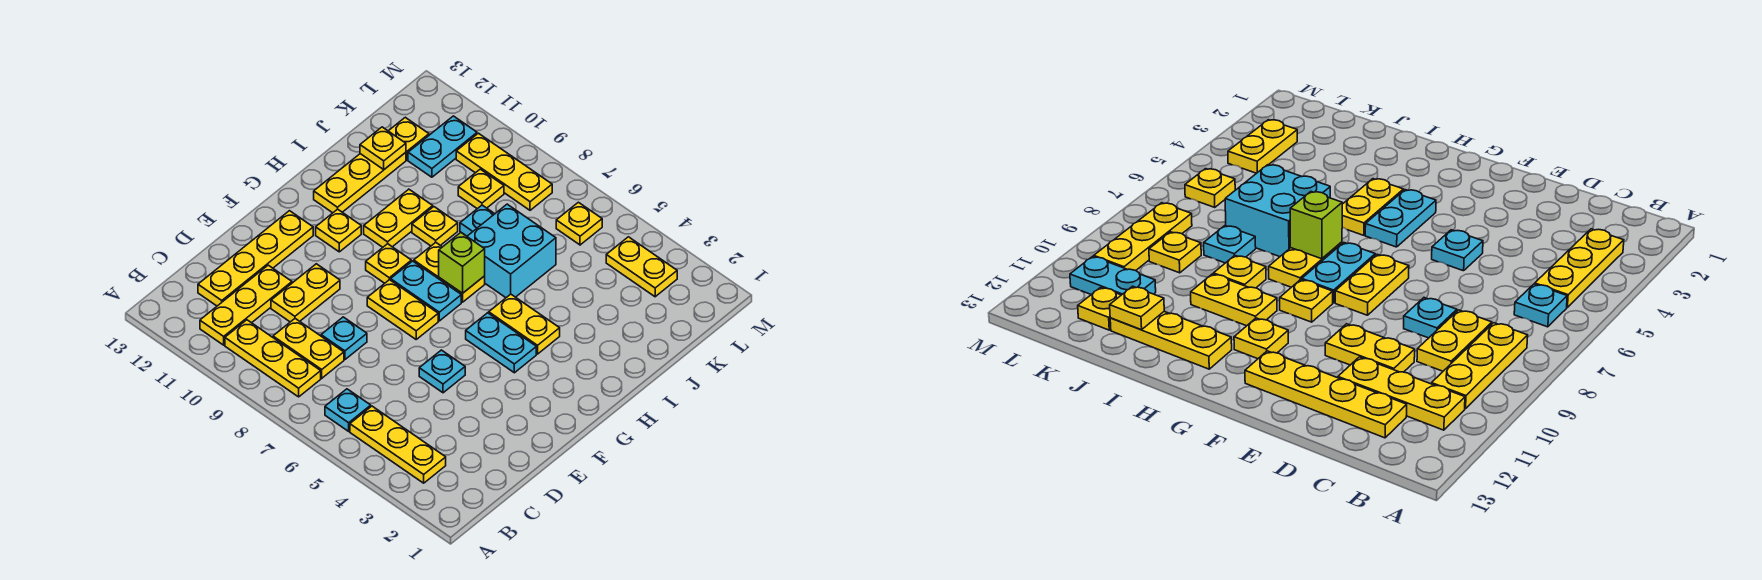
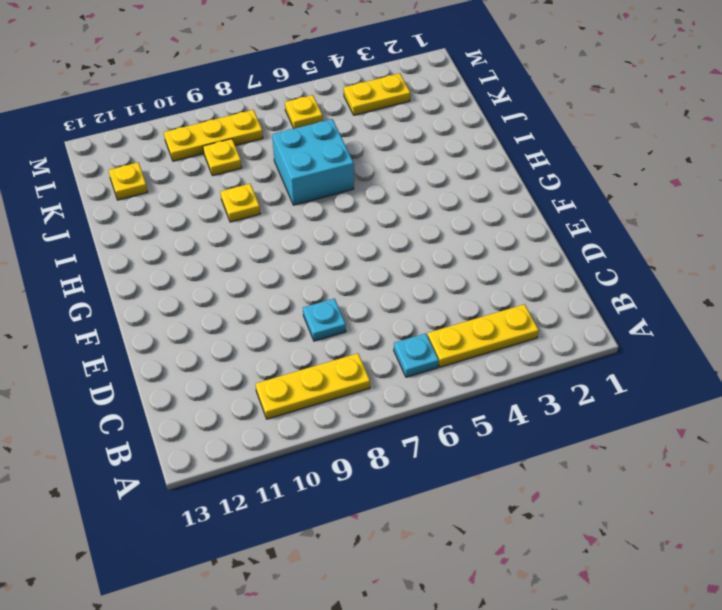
none -> yellow 1x3 plate [200,265,292,345]
none -> yellow 1x2 plate [273,319,344,378]
none -> yellow 1x4 plate [198,211,313,306]

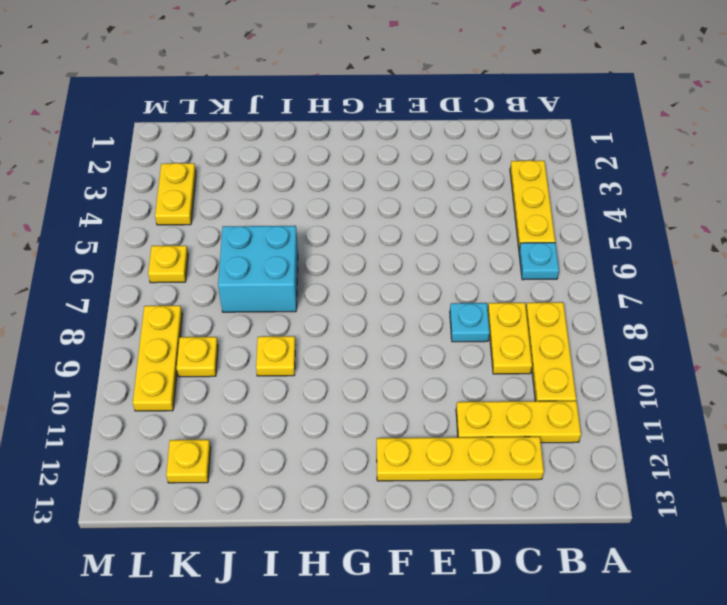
none -> yellow 1x2 plate [271,264,340,322]
none -> cyan 1x1 plate [419,350,465,393]
none -> yellow 1x2 plate [367,280,438,339]

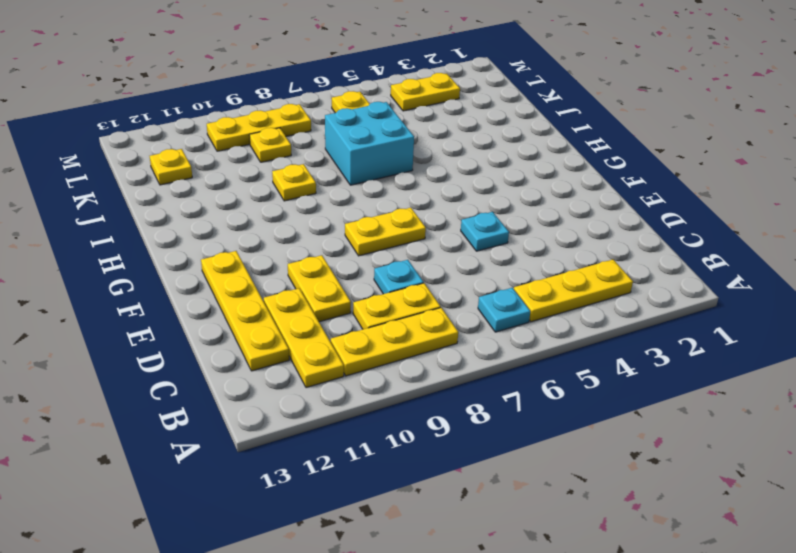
none -> cyan 1x2 plate [466,313,536,373]
none -> cyan 1x2 plate [391,261,461,321]
none -> yellow 1x1 plate [366,244,411,283]

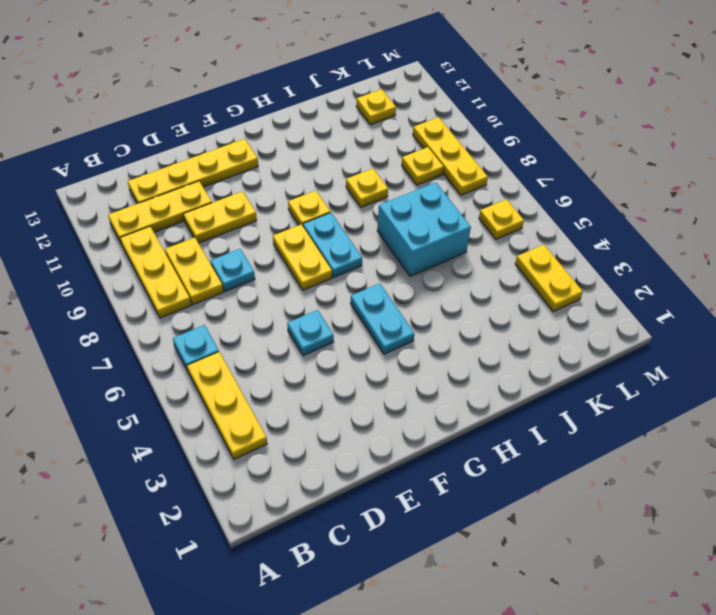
none -> yellow 1x1 plate [316,209,361,252]
none -> yellow 1x2 plate [489,294,560,354]
none -> yellow 1x2 plate [414,242,485,302]

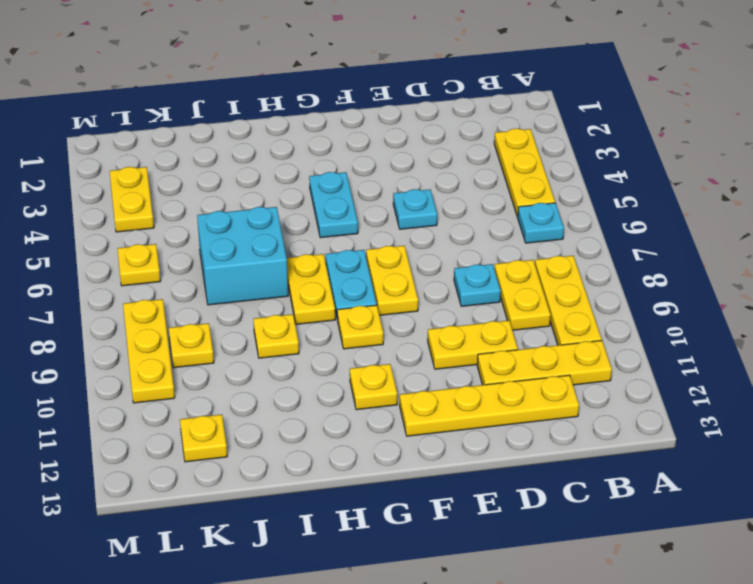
none -> yellow 1x2 plate [489,294,560,354]
none -> yellow 1x2 plate [364,189,433,247]
none -> yellow 1x3 plate [314,152,406,213]

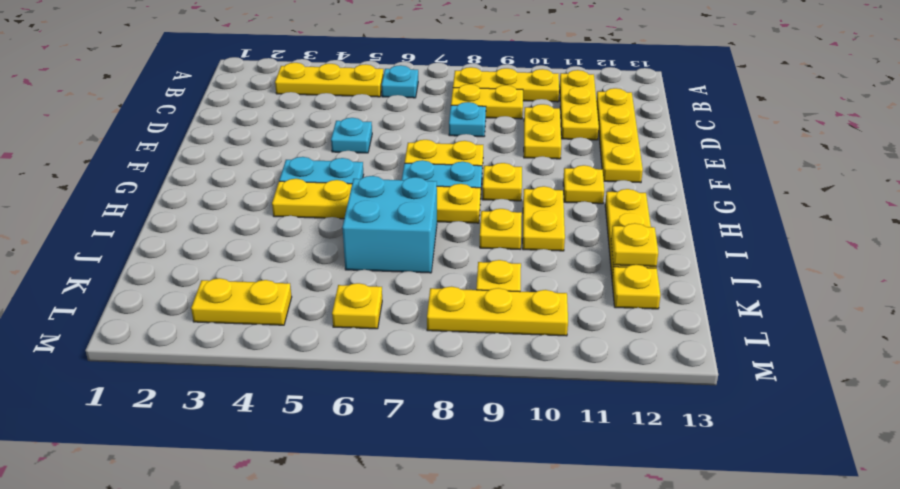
none -> cyan 1x1 plate [460,205,494,236]
none -> cyan 1x2 plate [408,116,477,177]
none -> lime 1x1 brick [439,233,485,293]

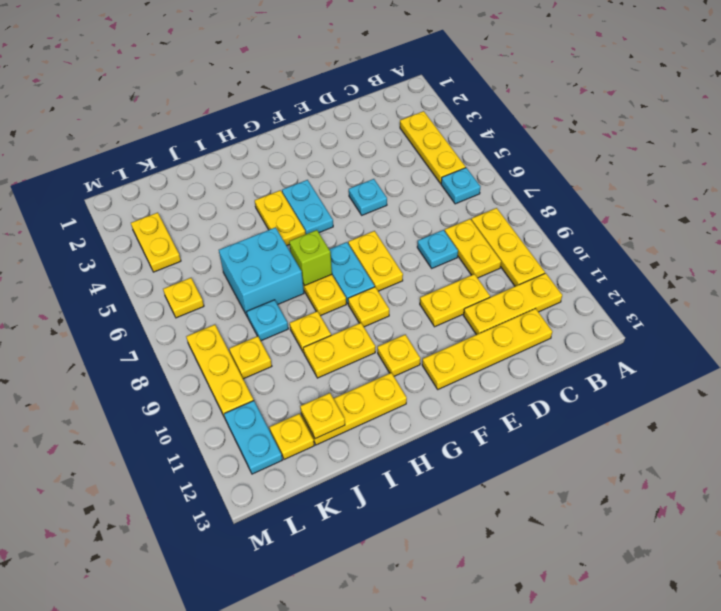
cyan 1x2 plate [224,401,282,474] -> cyan 1x2 plate turned to [408,116,477,177]

